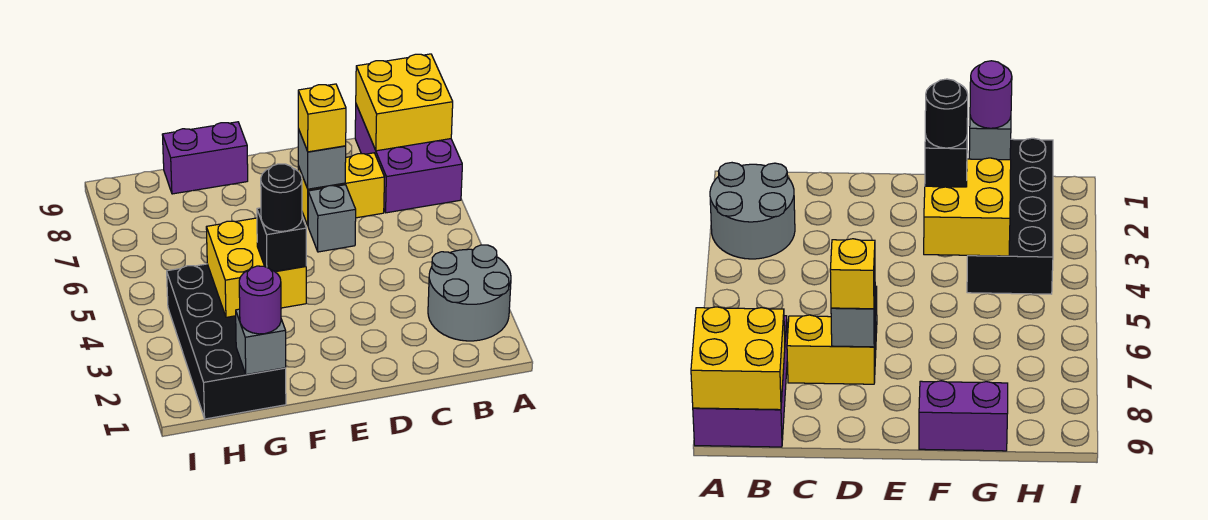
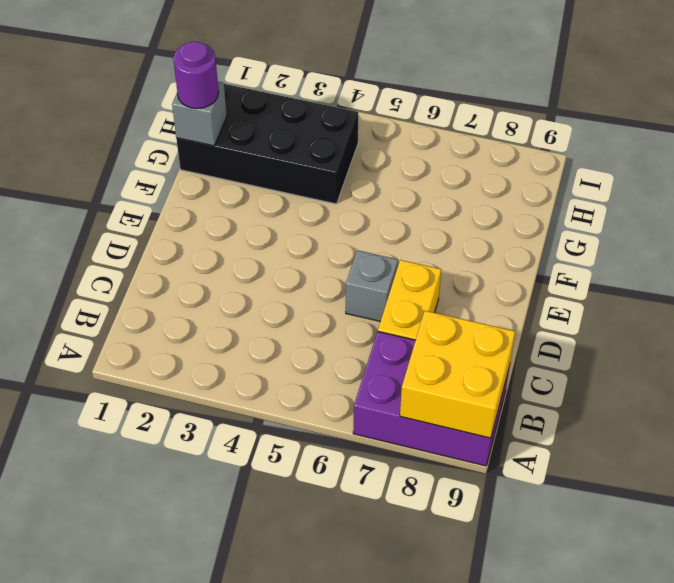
none -> grey 2x2 round brick [428,245,511,341]
none -> purple 1x2 brick [162,122,248,194]
none -> grey 1x1 brick [298,129,346,189]

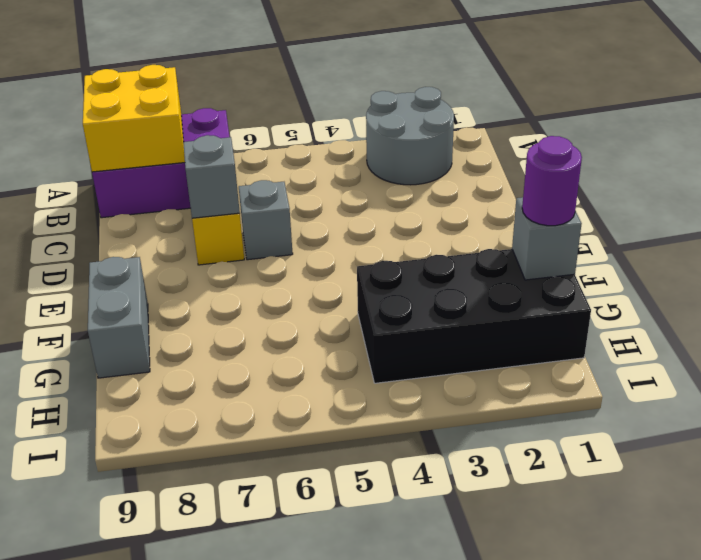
grey 1x2 brick [88,257,150,378] -> purple 1x2 brick [162,122,248,194]
none -> yellow 2x2 brick [206,218,306,317]
none -> yellow 1x1 brick [298,84,346,152]
none -> black 1x1 brick [257,208,306,272]

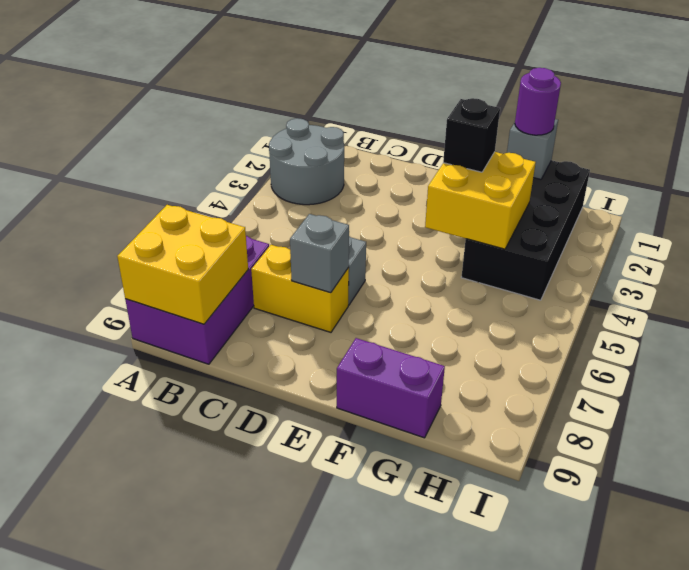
none -> yellow 1x1 brick [298,84,346,152]
none -> black 1x1 round brick [261,164,302,231]

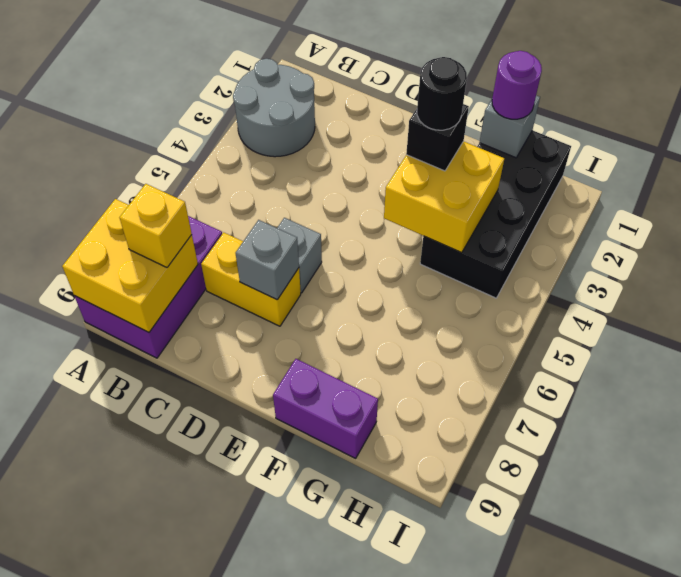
yellow 1x1 brick [120,184,192,267] -> yellow 1x1 brick moved to [298,84,346,152]

